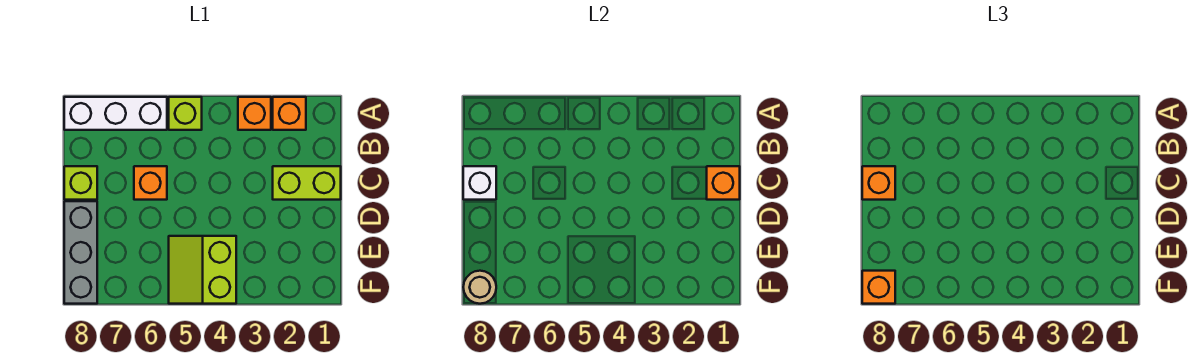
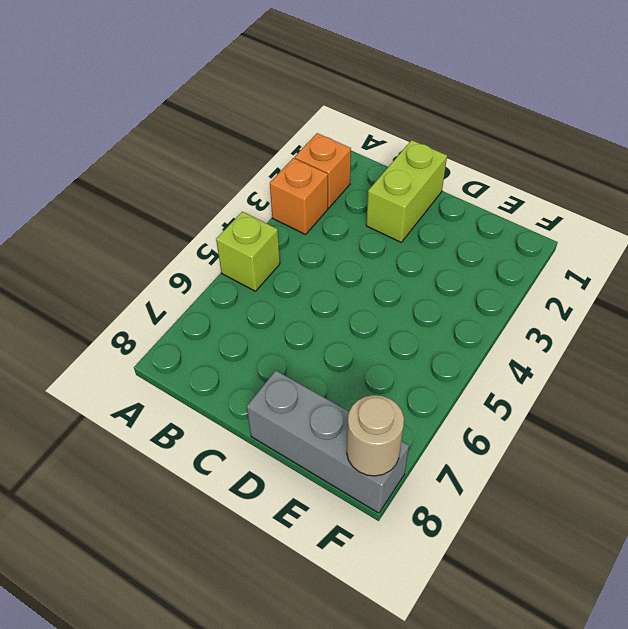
none -> white 1x3 brick [64,97,167,130]
none -> orange 1x1 brick [134,166,167,200]
none -> lime 1x1 brick [64,166,97,200]

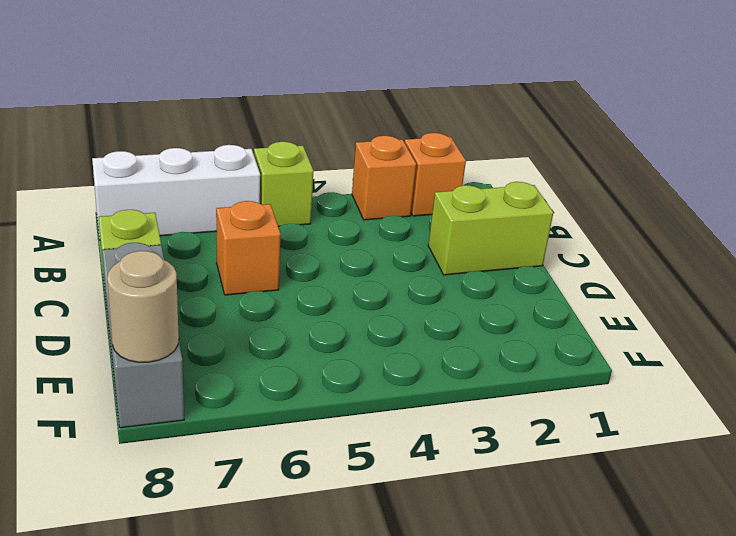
none -> lime 2x2 slope [169,236,236,304]
none -> orange 1x1 brick [707,166,740,200]
none -> white 1x1 brick [463,166,496,200]

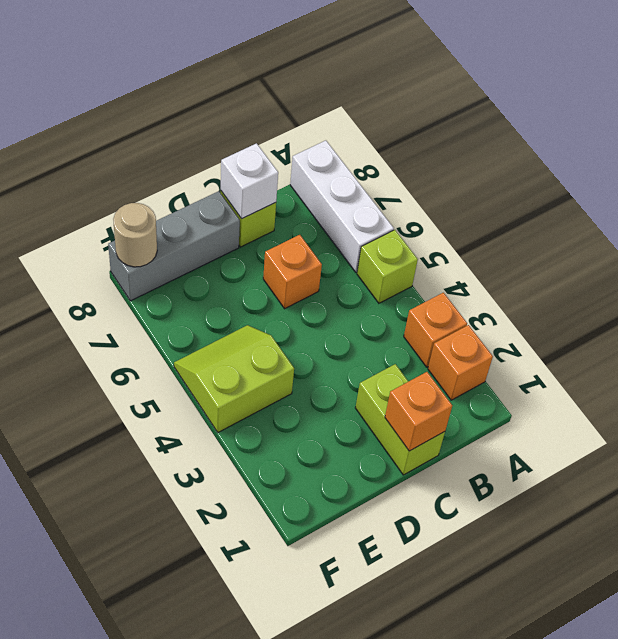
none -> orange 1x1 brick [862,166,895,200]
none -> orange 1x1 brick [862,271,895,304]

